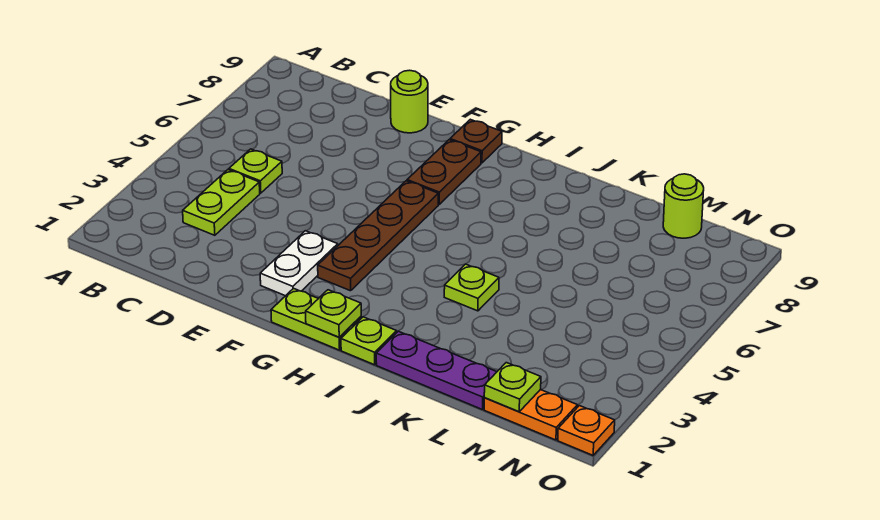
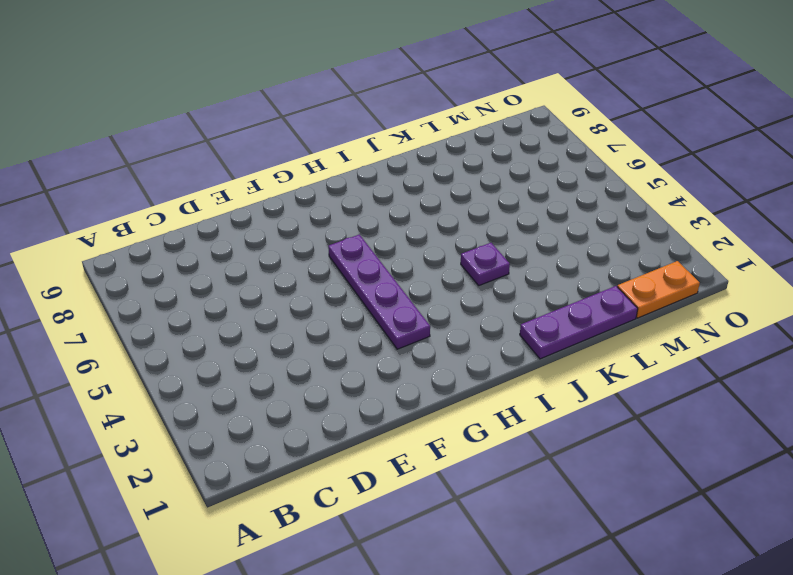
purple 1x4 plate [328,235,430,349] -> brown 1x4 plate [318,181,438,291]
purple 1x1 plate [461,243,510,285] -> lime 1x1 plate [444,264,499,311]
none -> lime 1x2 plate [183,170,260,235]
none -> lime 1x1 plate [229,149,282,193]
none -> lime 1x1 round brick [391,70,428,133]

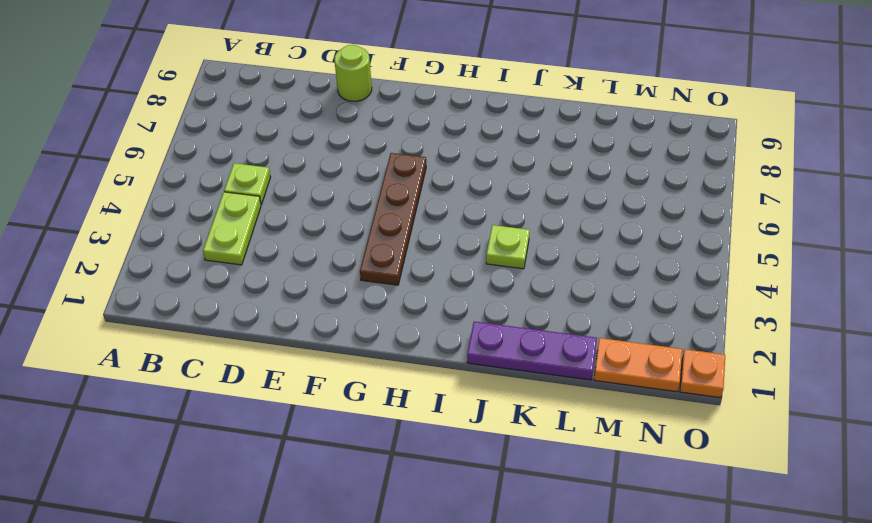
none -> white 1x2 plate [260,231,338,296]
none -> lime 1x2 plate [271,288,361,350]
none -> brown 1x2 plate [407,140,481,204]

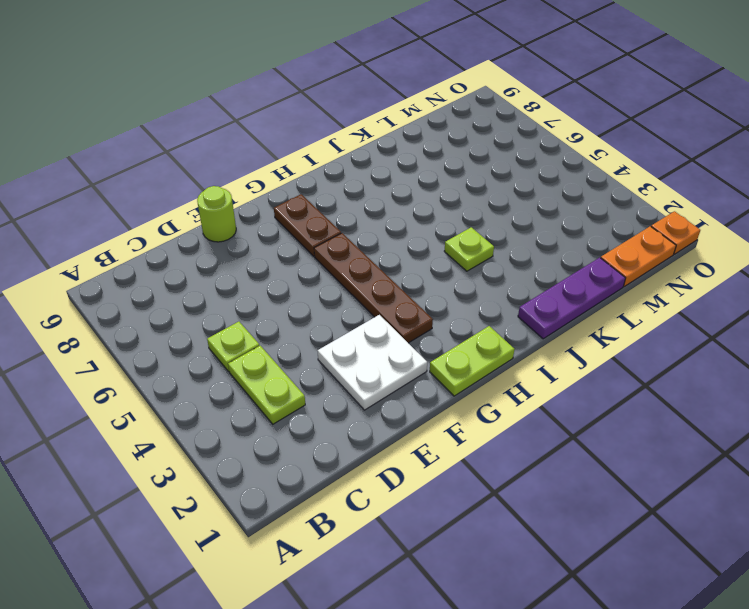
white 2x2 plate [318,315,427,410] -> white 1x2 plate [260,231,338,296]
none -> brown 1x1 plate [450,119,502,163]
none -> lime 1x1 plate [341,317,397,365]
none -> lime 1x1 round brick [663,174,704,238]

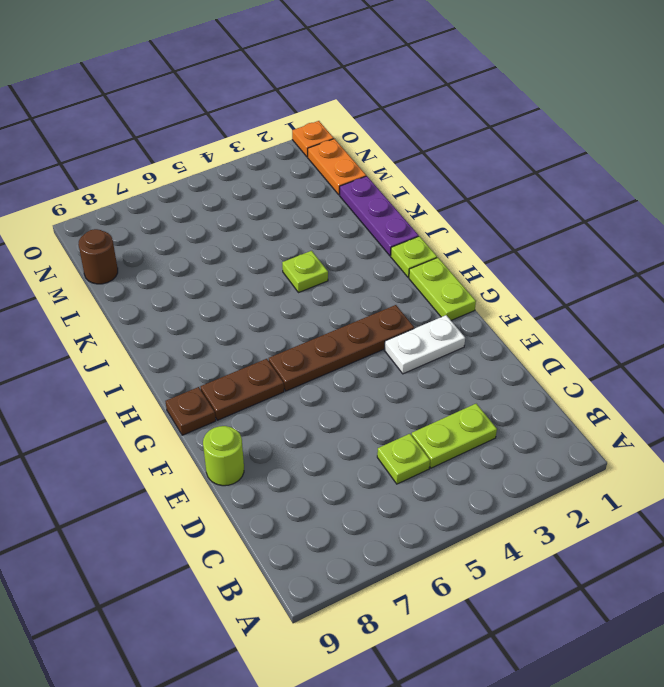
brown 1x1 round brick [78,229,118,284] -> lime 1x1 round brick [663,174,704,238]
none -> lime 1x1 plate [306,290,361,337]
none -> lime 1x1 plate [484,363,541,412]

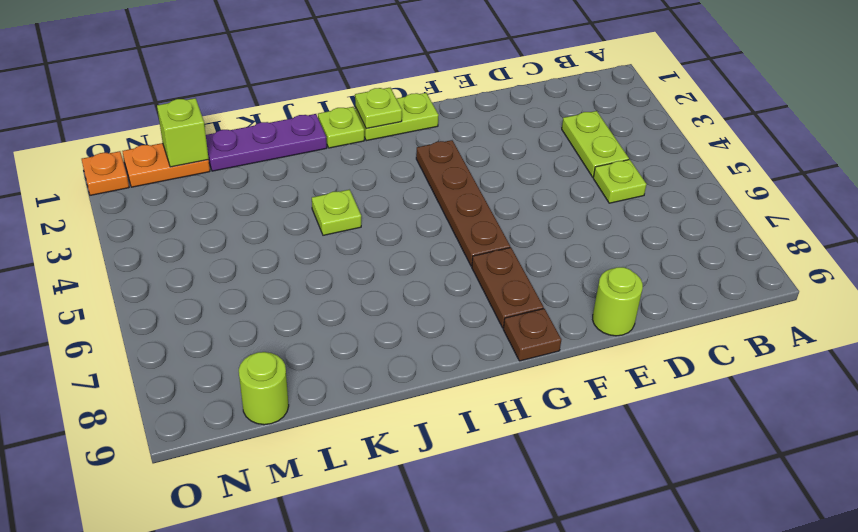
lime 1x1 brick [157,98,209,167] -> lime 1x1 plate [484,363,541,412]
none -> white 1x2 plate [260,231,338,296]

